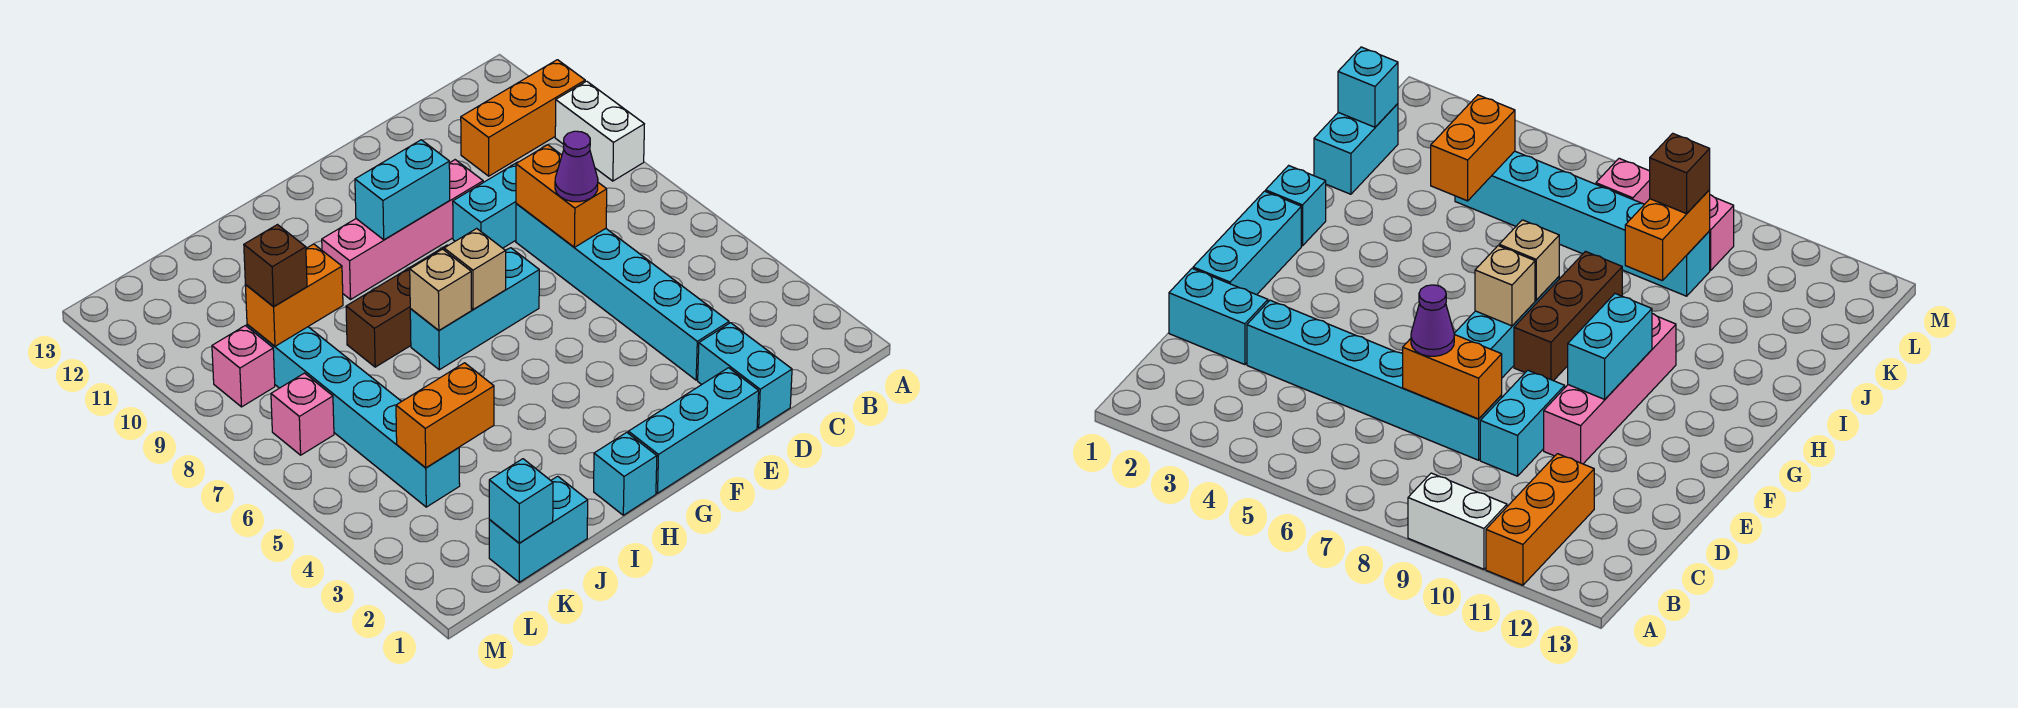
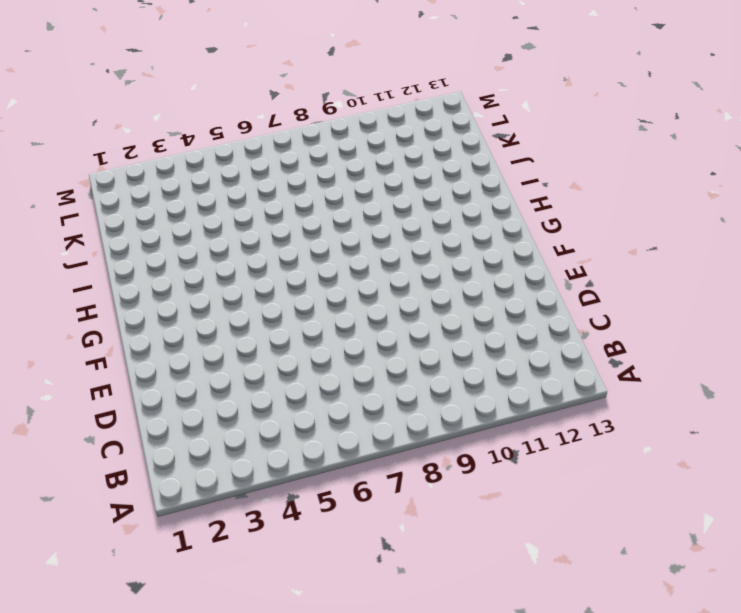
none -> white 1x2 brick [555,81,644,181]
none -> orange 1x3 brick [461,60,585,176]
none -> cyan 1x2 brick [698,323,792,428]

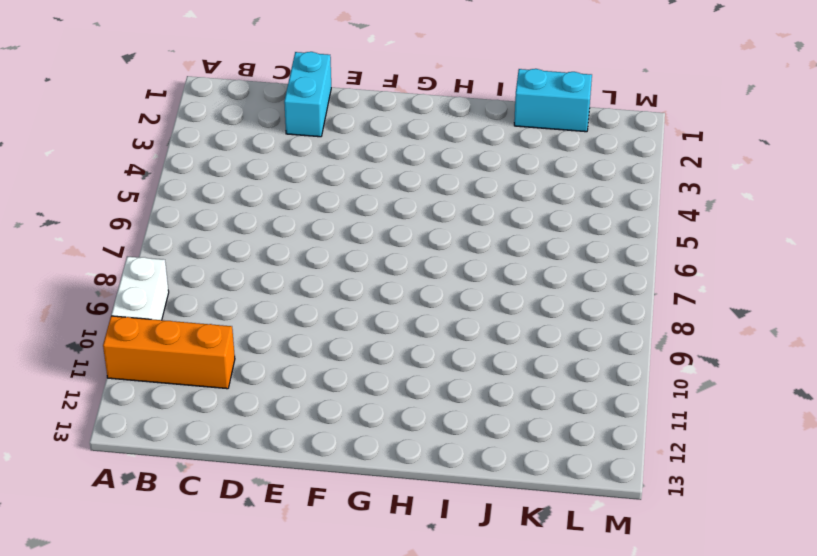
none -> cyan 1x6 brick [516,203,729,380]
none -> cyan 1x2 brick [453,162,518,248]
none -> cyan 1x3 brick [628,368,759,493]

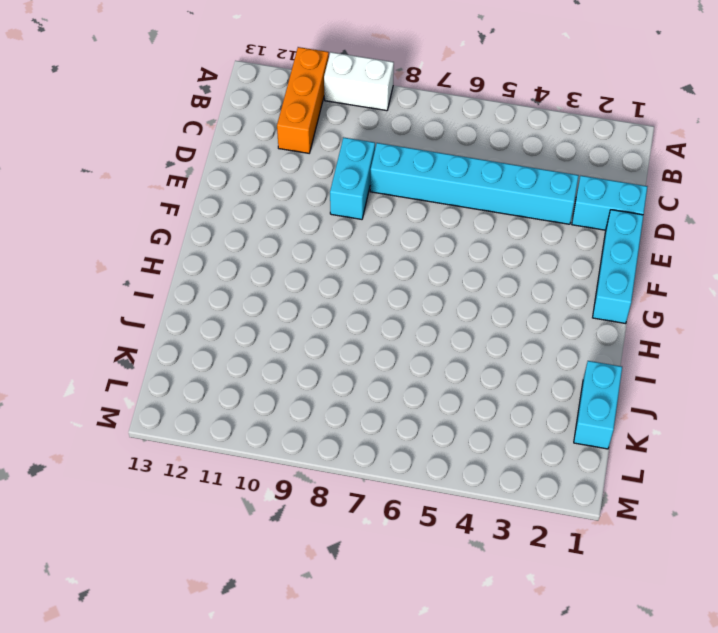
none -> pink 1x4 brick [322,160,483,299]
none -> cyan 1x3 brick [410,248,539,370]
none -> brown 1x3 brick [346,245,448,367]

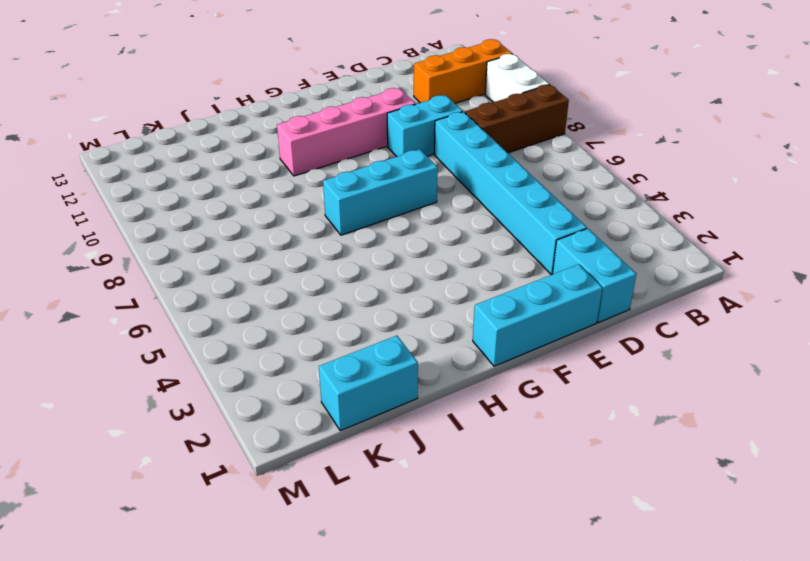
brown 1x3 brick [465,85,569,153] -> brown 1x3 brick moved to [346,245,448,367]
none -> cyan 1x1 brick [594,432,657,515]
none -> cyan 1x6 brick [247,325,460,507]
none -> pink 1x1 brick [271,373,334,455]

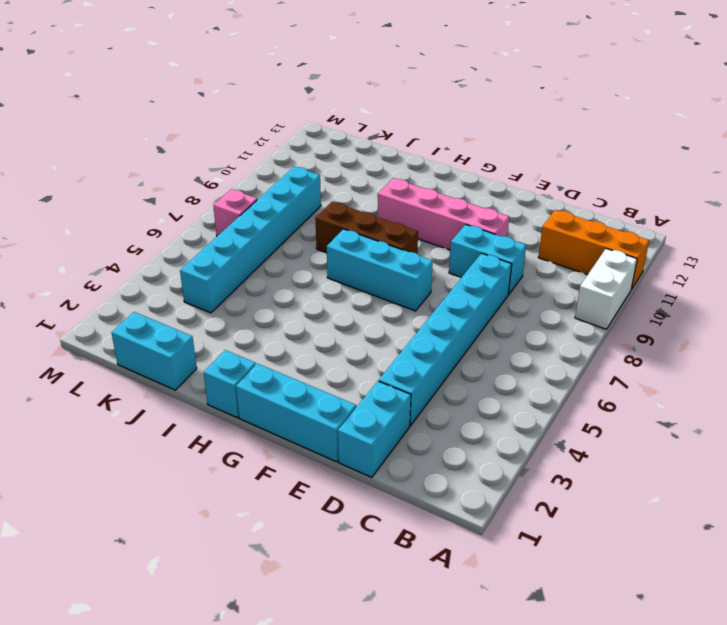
none -> pink 1x1 brick [212,326,275,407]
none -> orange 1x2 brick [516,145,607,247]
none -> cyan 1x2 brick [355,140,450,240]

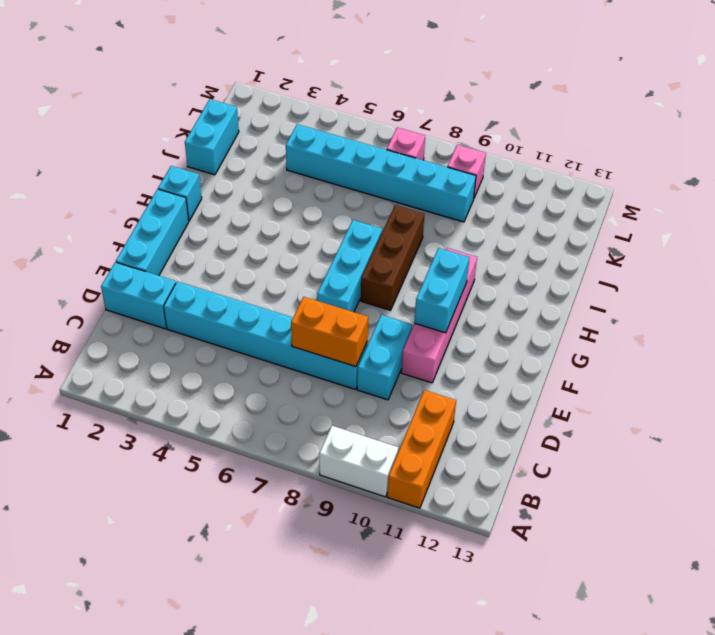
none -> tan 1x1 brick [444,229,506,309]
none -> tan 1x1 brick [410,249,472,330]
none -> orange 1x2 brick [396,363,494,468]

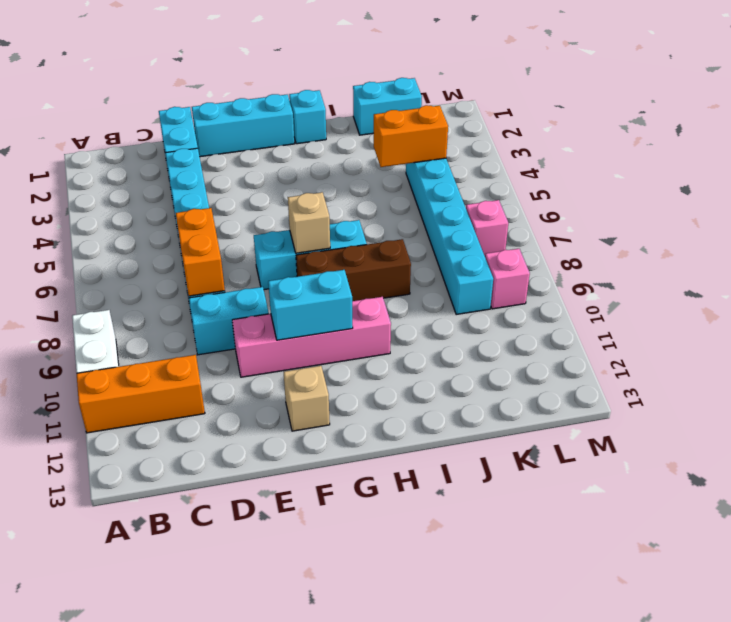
tan 1x1 brick [284,366,330,431] -> tan 1x1 brick moved to [410,249,472,330]
none -> orange 1x2 brick [245,244,343,346]
none -> cyan 1x1 brick [489,459,553,543]
none -> purple 1x1 cone [555,131,598,202]

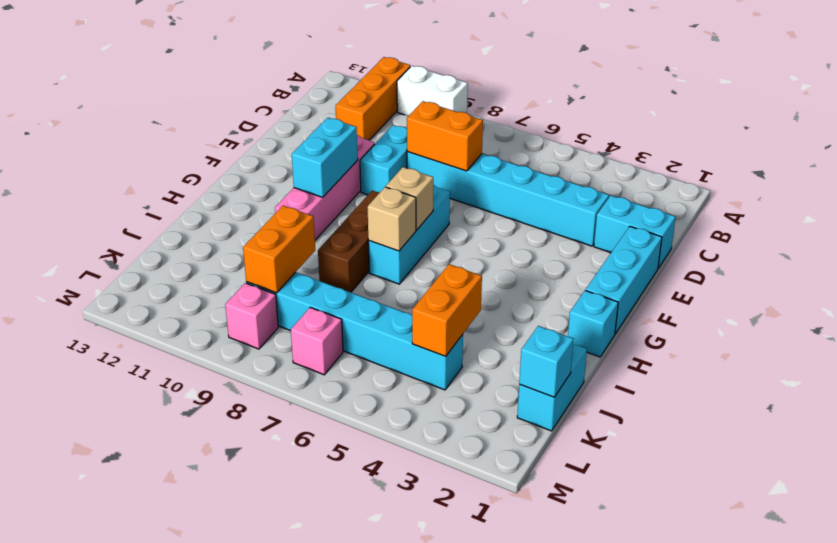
none -> purple 1x1 cone [555,131,598,202]
none -> brown 1x1 brick [244,225,307,307]

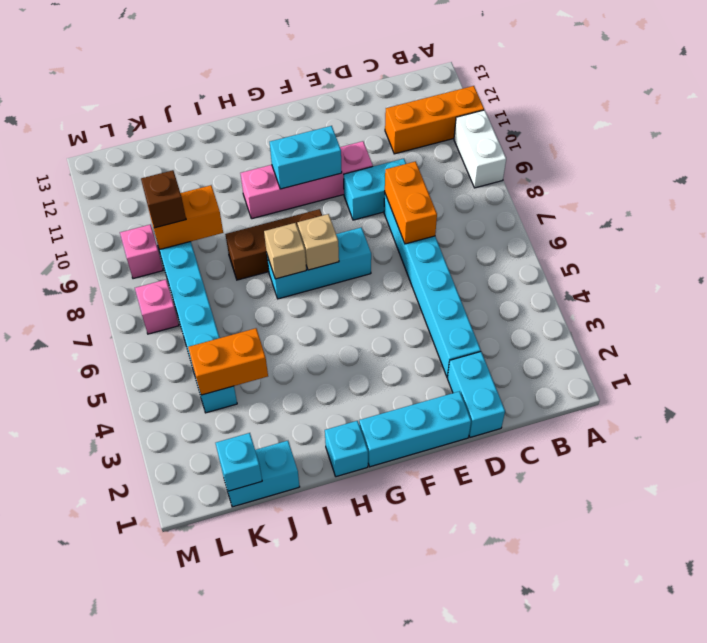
none -> purple 1x1 cone [555,131,598,202]

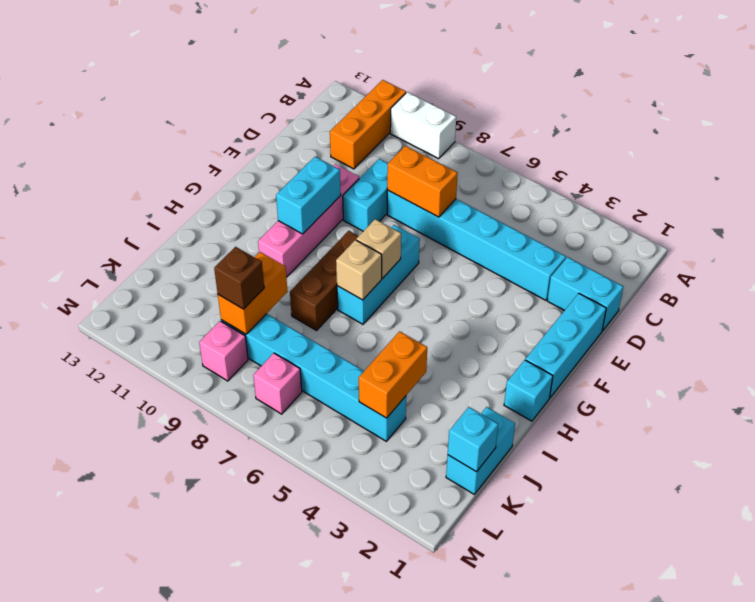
none -> purple 1x1 cone [555,131,598,202]

